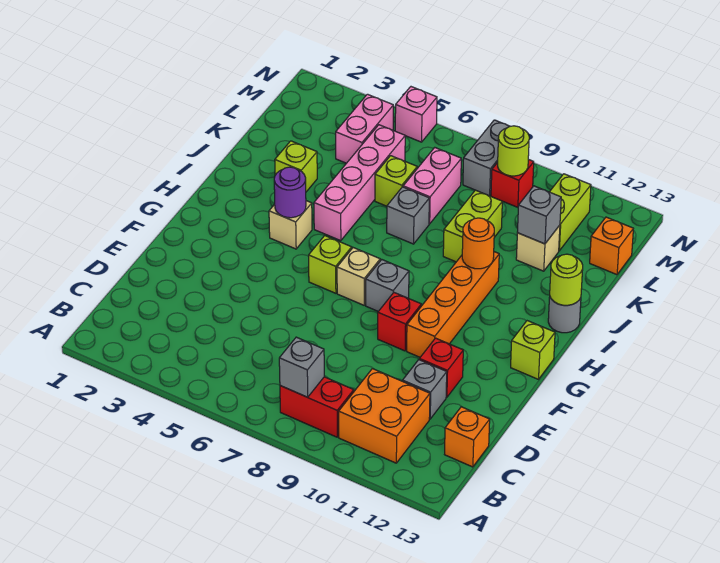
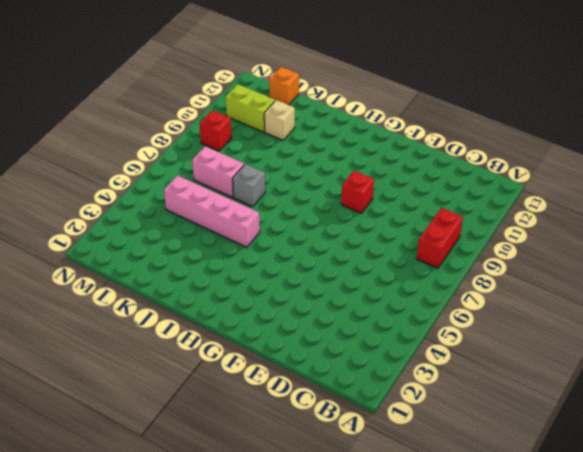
none -> orange 2x2 brick [339,369,430,463]
none -> orange 1x1 brick [445,407,490,467]
none -> grey 1x1 brick [403,360,447,419]
none -> red 1x1 brick [419,338,463,397]

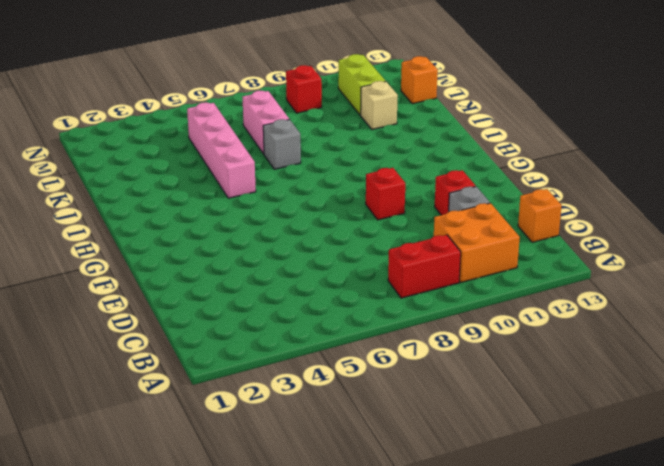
none -> orange 1x4 brick [407,252,499,357]
none -> lime 1x1 brick [309,236,352,293]
none -> tan 1x1 brick [337,248,380,305]
none -> grey 1x1 brick [366,260,409,311]

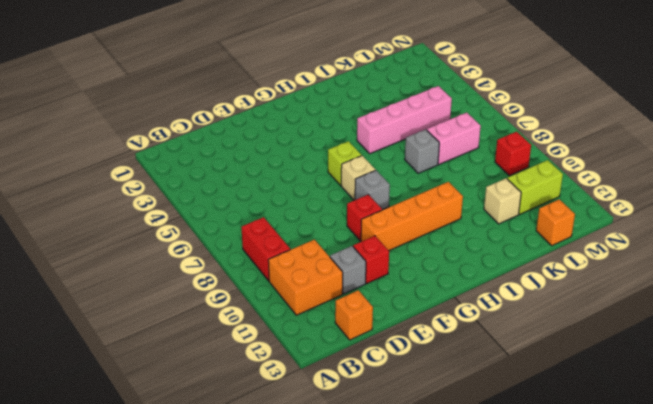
none -> lime 1x1 brick [511,321,555,379]
none -> tan 1x1 brick [269,201,312,249]
none -> grey 1x1 round brick [548,297,581,333]
none -> lime 1x1 brick [275,141,317,192]

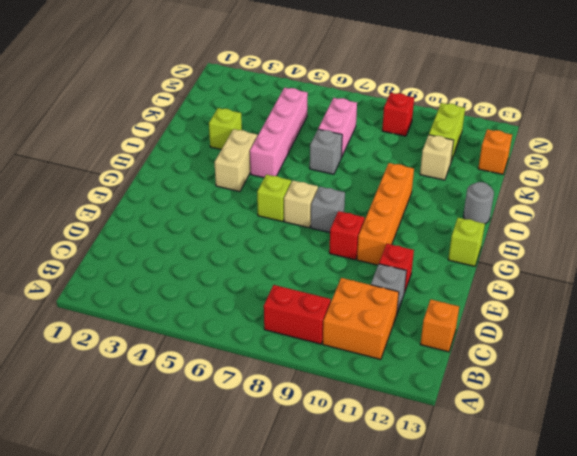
tan 1x2 brick [215,129,257,192] -> tan 1x1 brick [269,201,312,249]
none -> lime 1x2 brick [443,190,502,262]
none -> lime 1x1 brick [375,156,417,206]
none -> pink 1x2 brick [336,94,393,163]
none -> grey 1x2 brick [463,120,510,196]

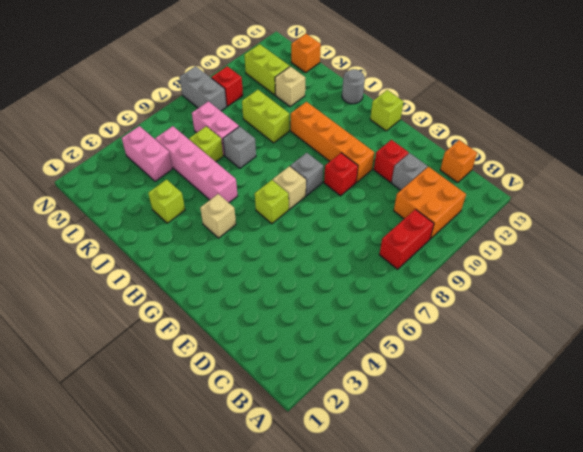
none -> pink 1x1 brick [395,87,437,142]
none -> grey 1x1 brick [279,337,324,397]
none -> purple 1x1 round brick [274,167,306,218]
none -> orange 1x1 round brick [462,218,494,269]

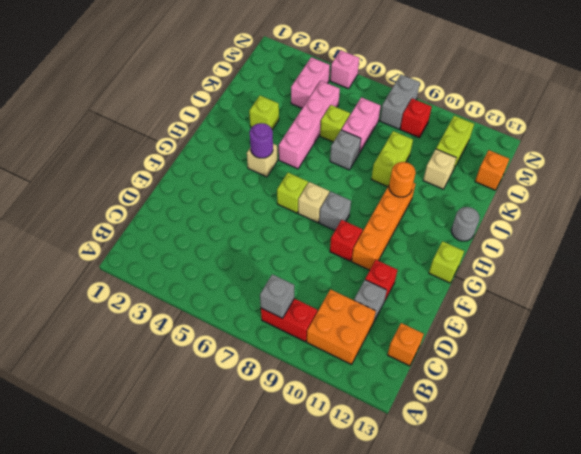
none -> lime 1x1 round brick [550,254,583,305]
none -> grey 1x1 brick [517,186,561,244]
none -> lime 1x1 round brick [498,126,529,176]

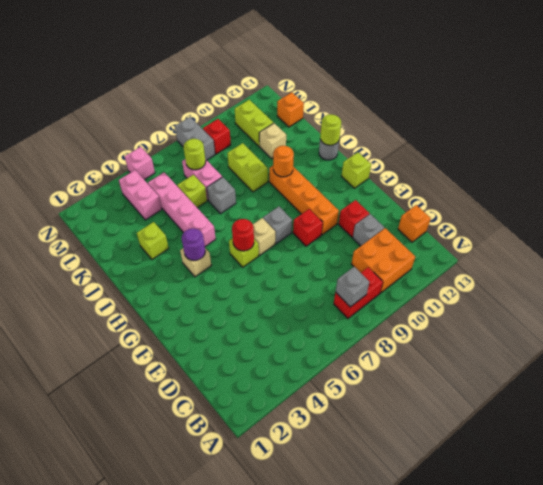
red 1x1 round brick [232,219,254,251] -> none
lime 1x1 round brick [183,139,206,170] -> lime 1x1 round brick moved to [498,126,529,176]
none -> grey 1x1 brick [517,186,561,244]

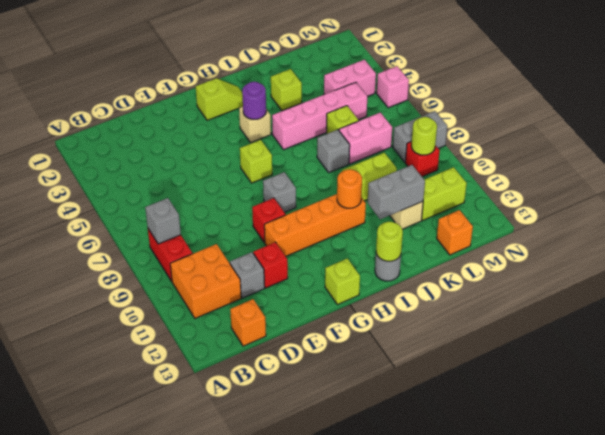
lime 1x2 slope [196,78,243,120] -> none
grey 1x2 brick [368,165,425,219] -> grey 1x1 brick [517,186,561,244]
none -> tan 1x1 brick [337,248,380,305]

